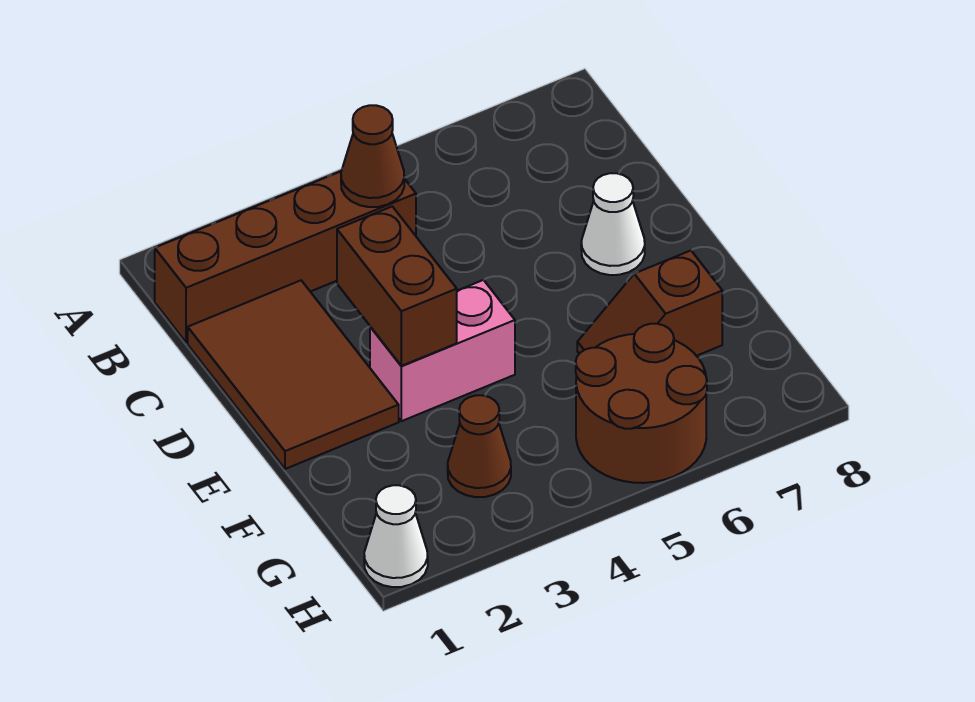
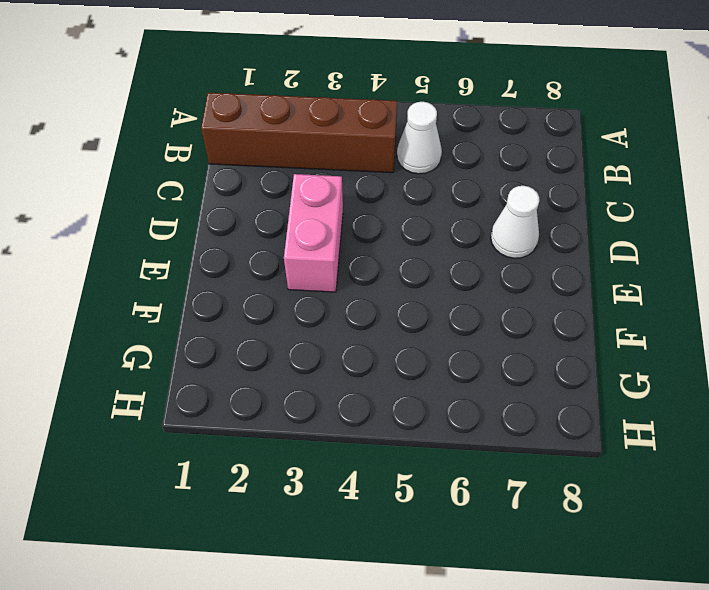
white 1x1 cone [397,102,442,174] -> white 1x1 cone moved to [364,485,428,587]
pink 1x2 brick [284,174,343,292] -> pink 1x2 brick turned to [370,280,515,421]
none -> brown 2x3 tile [188,280,399,469]
none -> brown 1x2 slope [577,251,722,356]

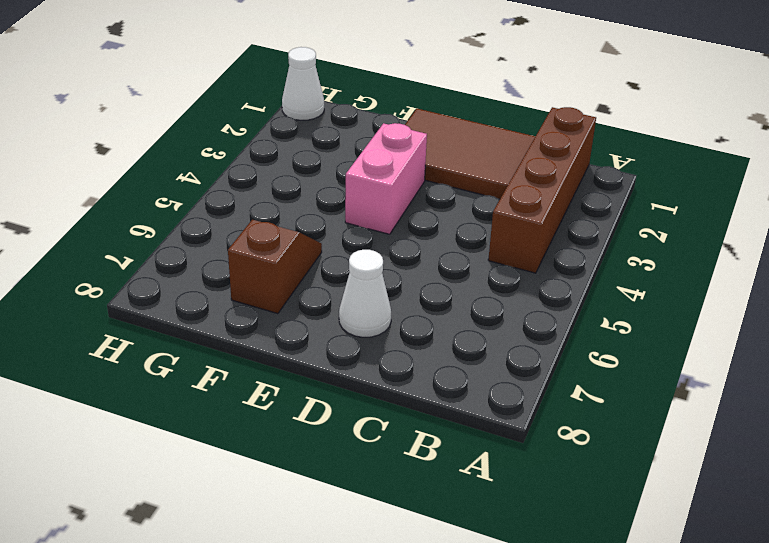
none -> brown 1x1 cone [448,395,511,497]
none -> brown 2x2 round brick [576,324,707,483]

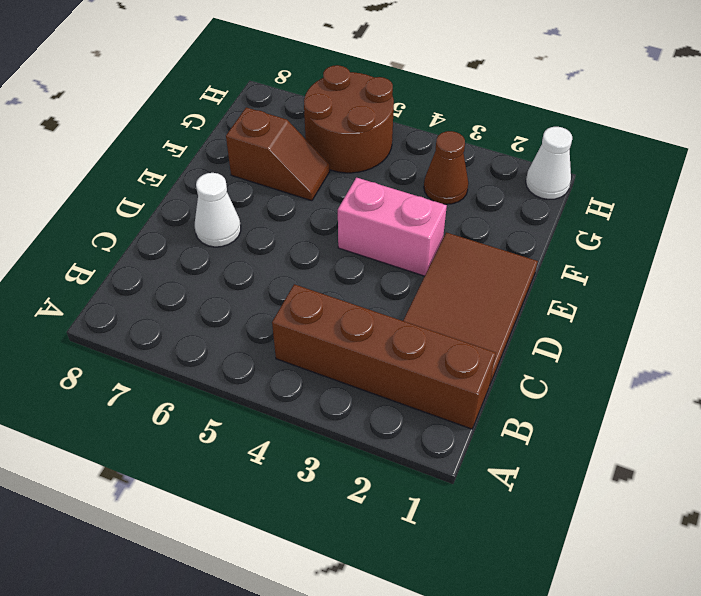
none -> brown 1x1 cone [341,105,404,207]
none -> brown 1x2 brick [337,207,457,366]

